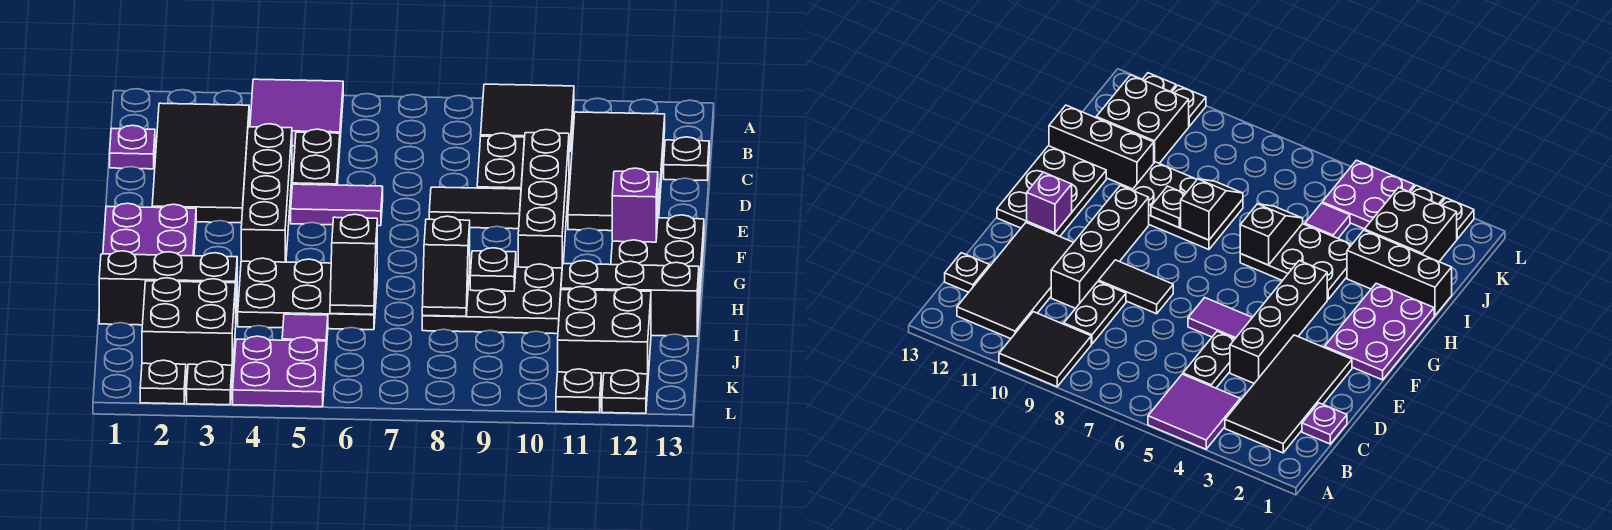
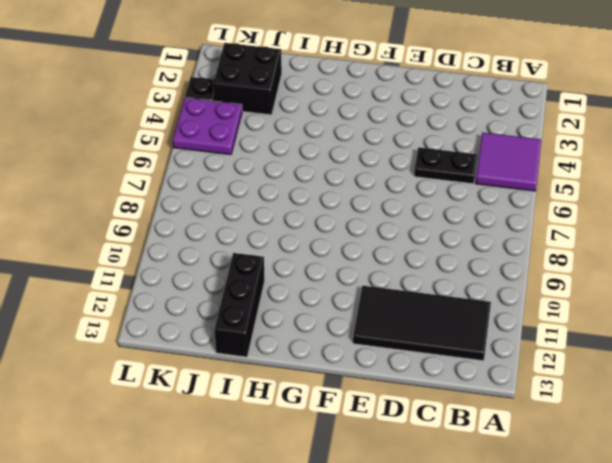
none -> black 2x2 tile [481,84,574,152]
none -> black 2x4 tile [152,103,249,223]
none -> purple 1x1 plate [110,125,155,169]
none -> black 1x2 plate [477,133,525,189]

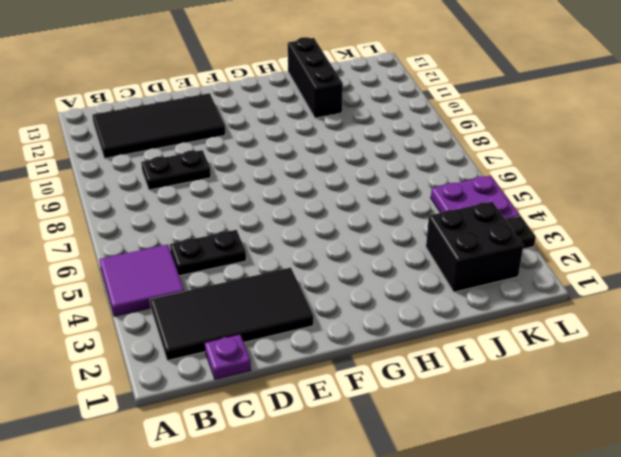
none -> black 2x2 tile [481,84,574,152]
none -> black 1x1 plate [664,137,709,180]
none -> black 1x4 brick [241,124,292,262]
none -> black 1x4 brick [518,130,569,268]

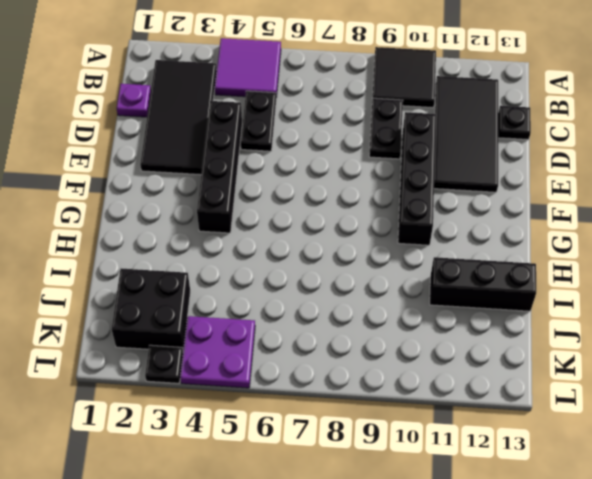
none -> purple 1x2 tile [291,184,383,226]
none -> black 1x2 tile [429,187,521,229]
none -> purple 2x3 plate [103,203,196,256]
none -> black 2x3 plate [611,215,704,303]

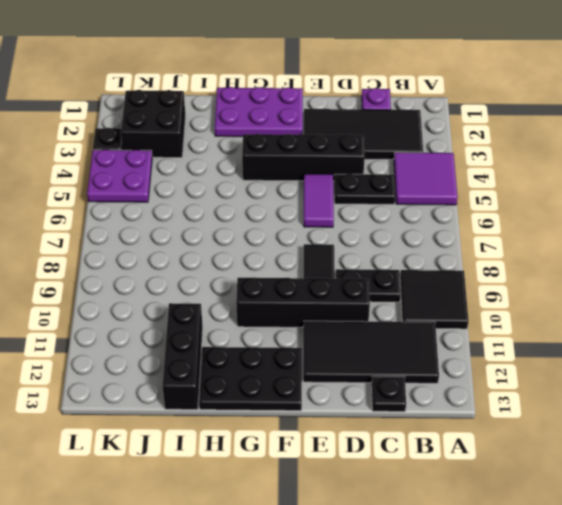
none -> black 2x3 plate [238,258,377,330]
none -> black 2x3 plate [422,264,562,334]
none -> black 1x3 brick [99,251,237,325]
none -> purple 1x1 tile [282,314,328,350]

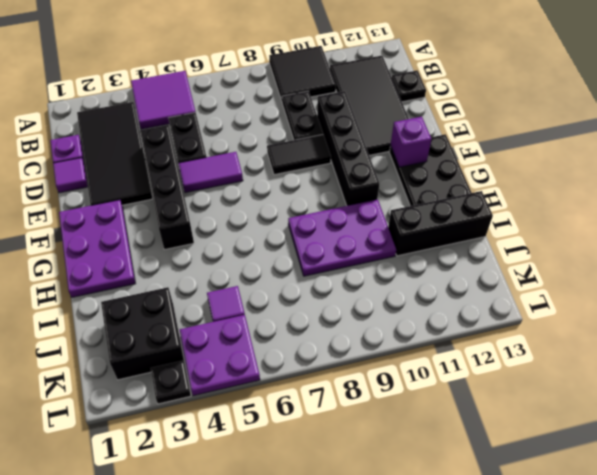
purple 1x1 tile [53,158,88,193] -> none
purple 2x3 plate [288,199,396,276] -> black 2x3 plate [422,264,562,334]
none -> black 2x3 plate [238,258,377,330]
none -> black 1x3 brick [99,251,237,325]
none -> black 2x2 brick [558,287,651,387]
none -> black 1x1 plate [140,360,186,404]

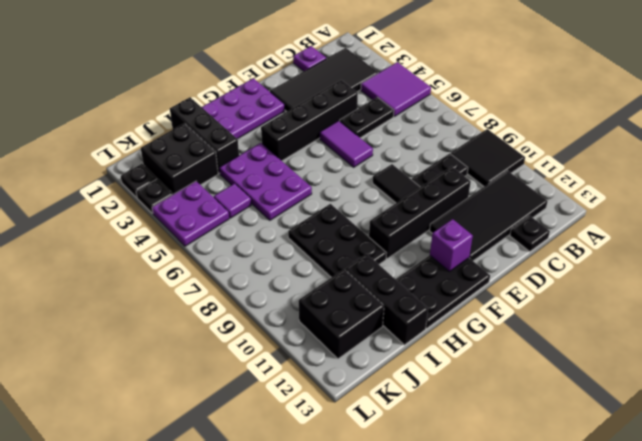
purple 2x3 plate [219,143,312,220] -> black 2x3 plate [238,258,377,330]
none -> black 1x1 plate [556,369,601,413]
none -> black 1x1 plate [602,370,648,413]
none -> black 1x2 slope [330,214,377,314]
none -> black 1x2 slope [422,216,470,316]

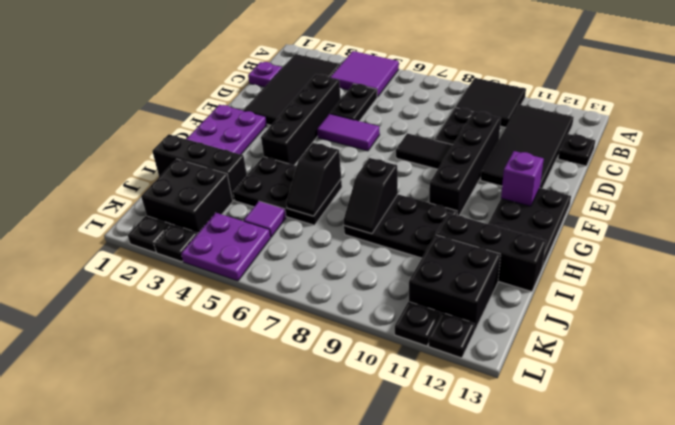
none -> black 1x1 plate [470,248,516,291]

